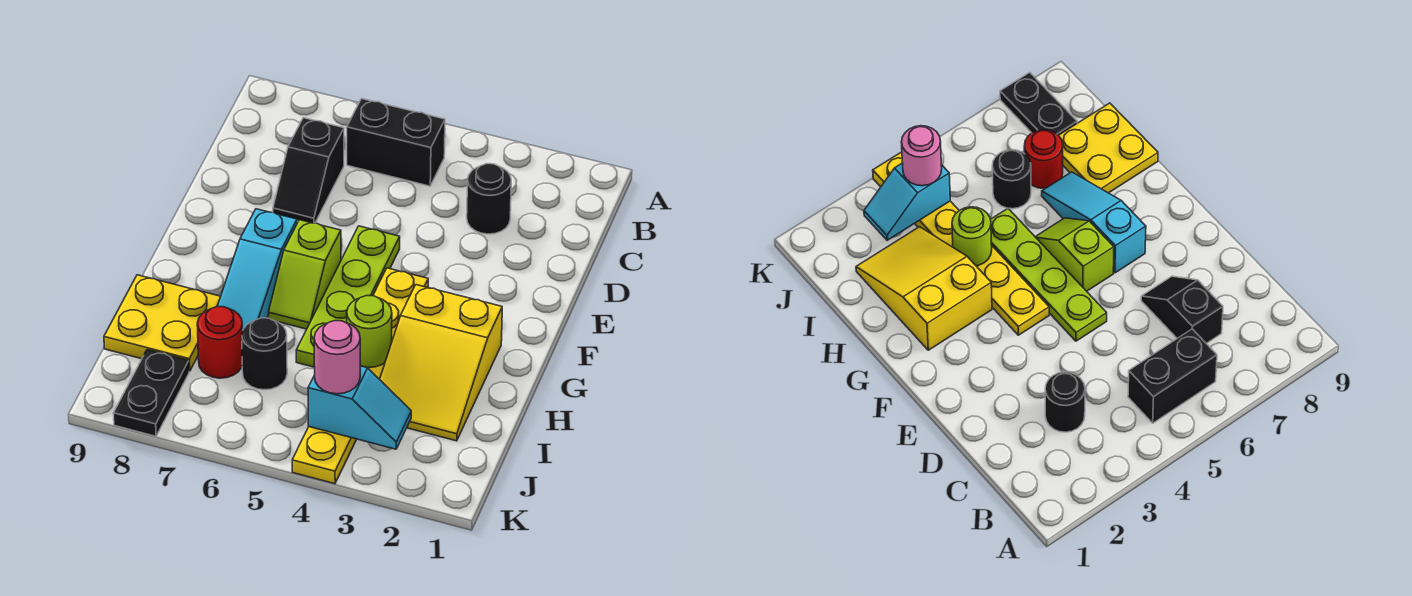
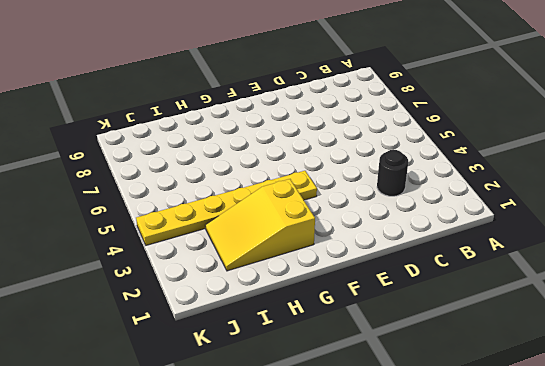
none -> black 1x2 brick [347,99,445,186]
none -> black 1x2 slope [273,118,344,223]
none -> lime 1x4 plate [296,226,400,367]

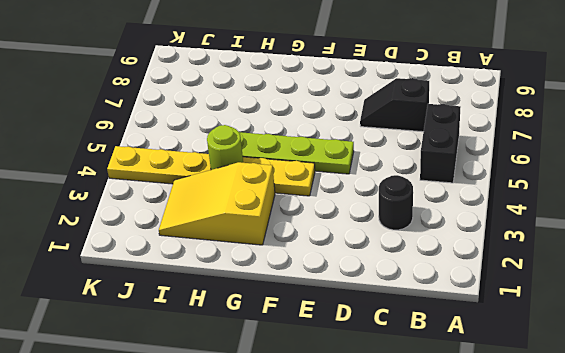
none -> lime 1x2 slope [269,220,341,329]
none -> cyan 1x3 slope [217,209,297,330]
none -> yellow 2x2 plate [104,275,221,371]

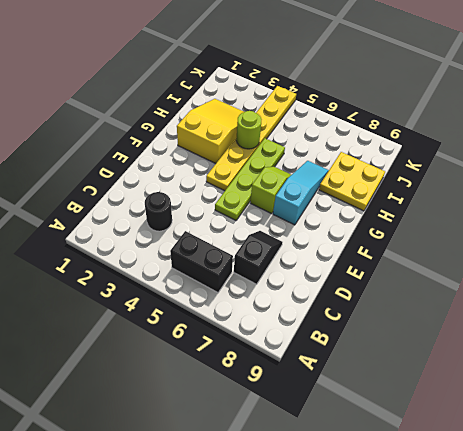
none -> black 1x1 round brick [242,318,287,390]
none -> red 1x1 round brick [197,306,243,378]
none -> black 1x2 plate [113,350,189,436]

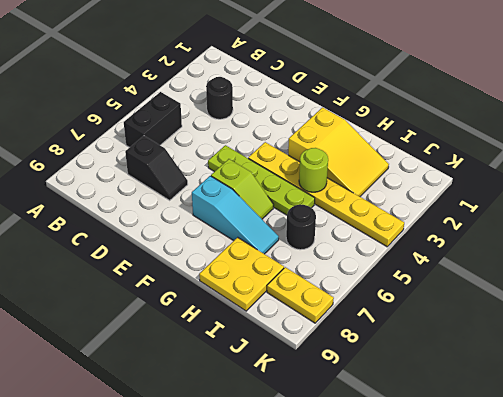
yellow 1x2 plate [267,267,334,323] -> black 1x2 plate [113,350,189,436]
none -> red 1x1 round brick [197,306,243,378]
none -> cyan 1x2 slope [308,366,411,449]
none -> pink 1x1 round brick [314,321,360,394]

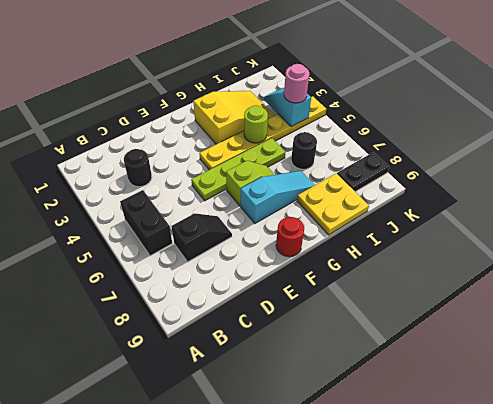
red 1x1 round brick [276,217,304,257] -> red 1x1 round brick moved to [197,306,243,378]

